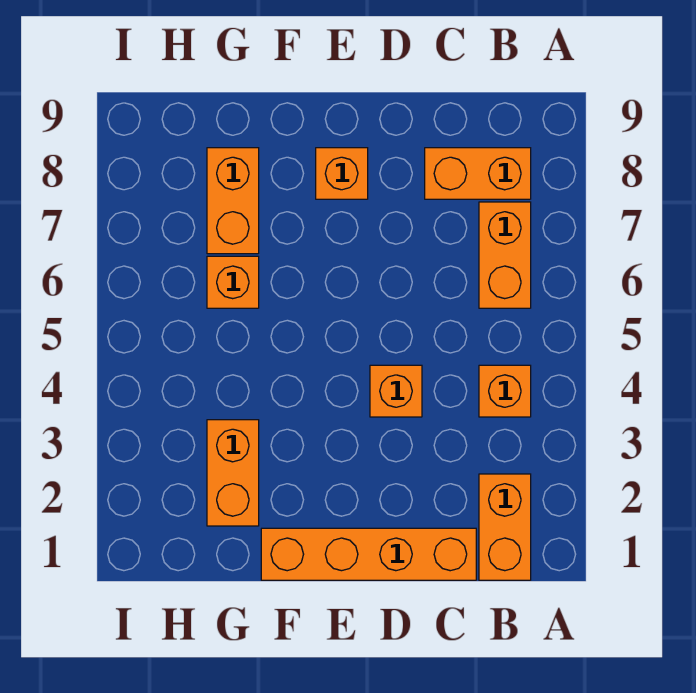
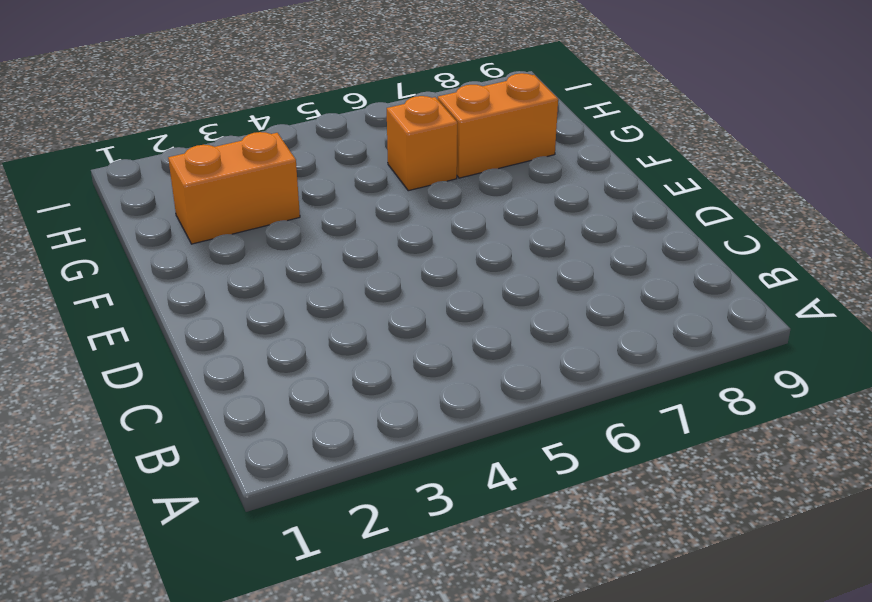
none -> orange 1x2 brick [479,474,531,580]
none -> orange 1x1 brick [479,365,531,417]

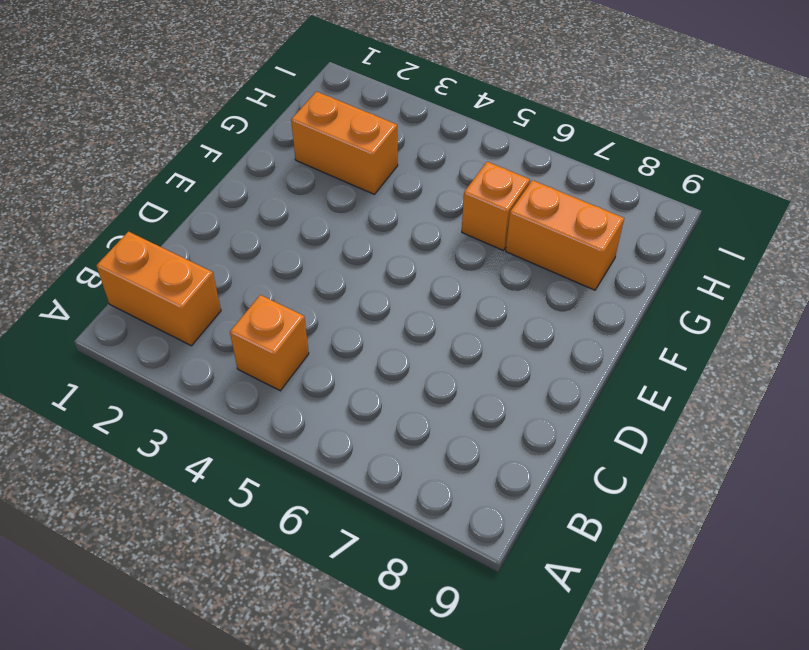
none -> orange 1x2 brick [479,202,531,308]
none -> orange 1x2 brick [425,148,531,199]

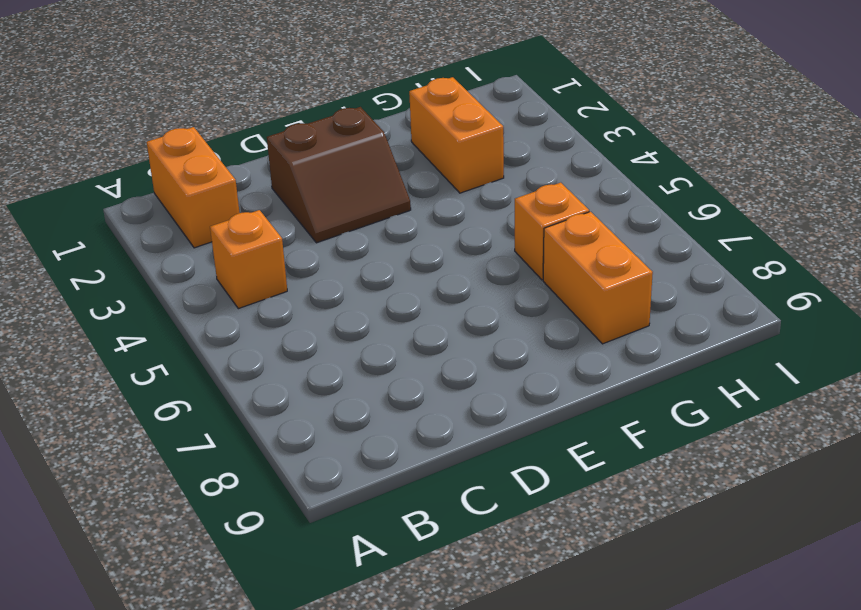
brown 2x2 slope [267,107,411,243] -> none
none -> orange 1x2 brick [479,202,531,308]
none -> orange 1x2 brick [425,148,531,199]

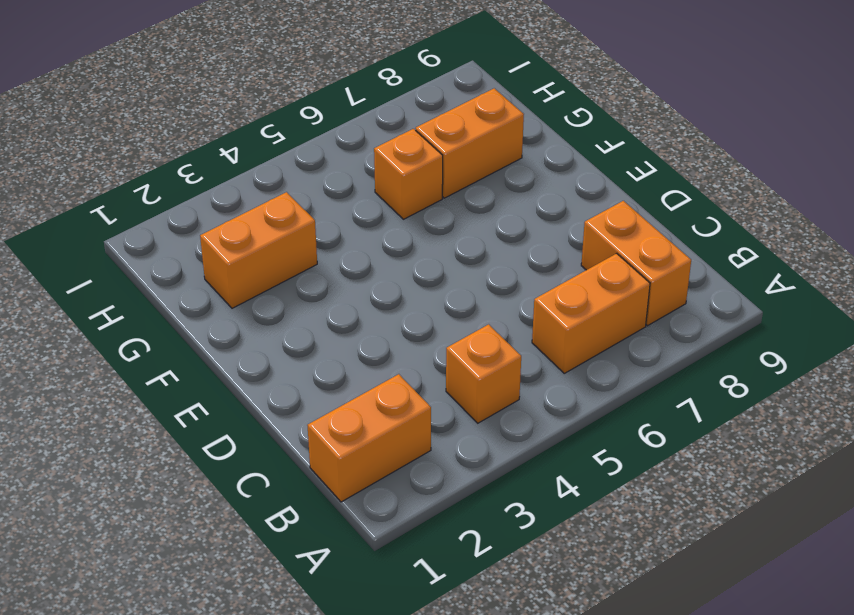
none -> orange 1x4 brick [261,528,476,580]
none -> orange 1x1 brick [370,365,422,417]

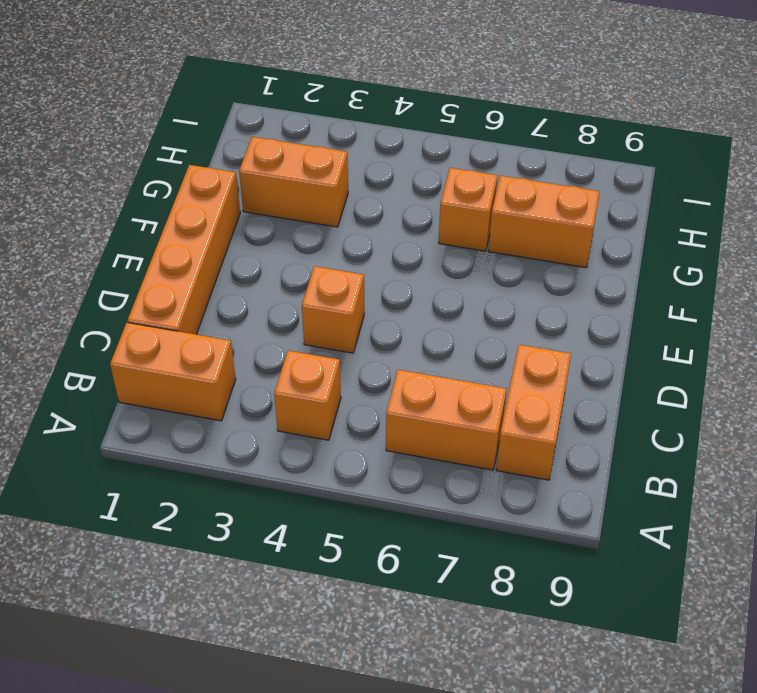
none -> orange 1x1 brick [316,148,368,199]

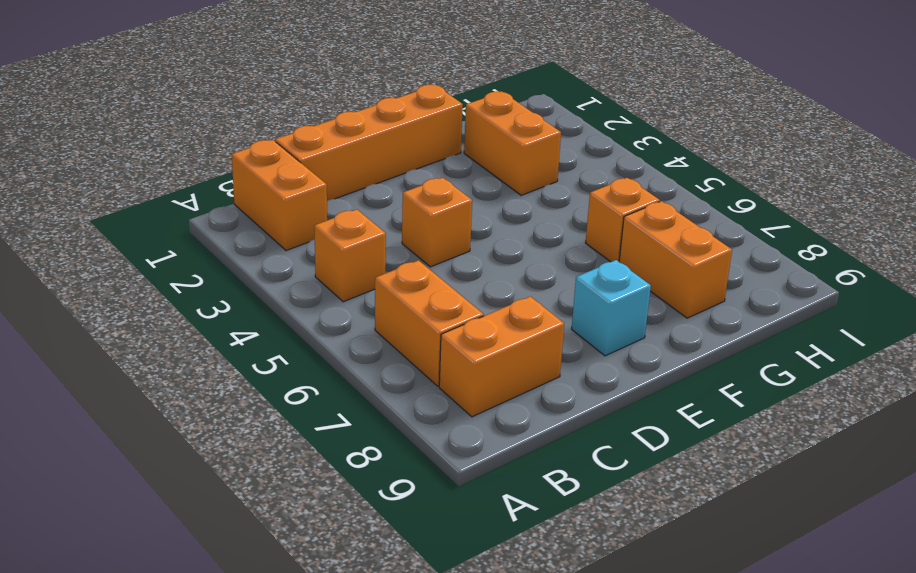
cyan 1x1 brick [572,260,651,356] -> orange 1x1 brick [316,148,368,199]

